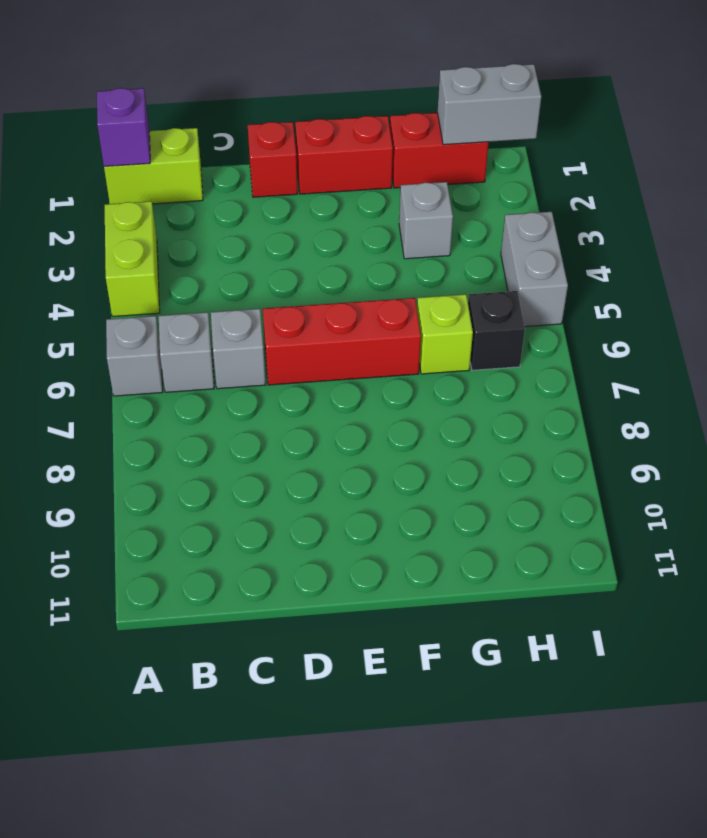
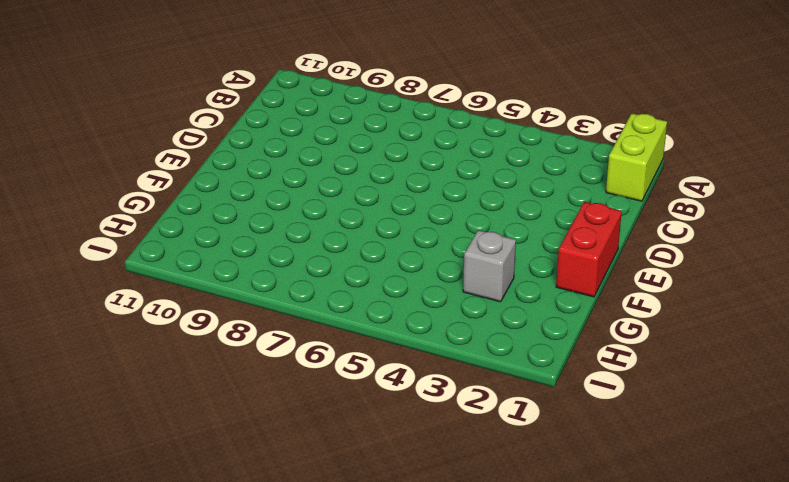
none -> lime 1x2 brick [105,201,160,317]
none -> grey 1x1 brick [106,316,163,396]
none -> grey 1x1 brick [159,312,214,392]

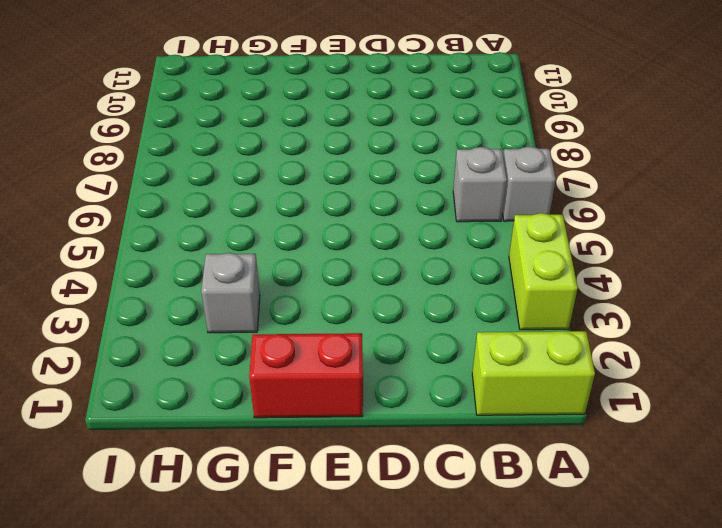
none -> grey 1x1 brick [211,309,266,389]
none -> red 1x1 brick [248,122,298,197]
none -> red 1x3 brick [263,298,421,385]

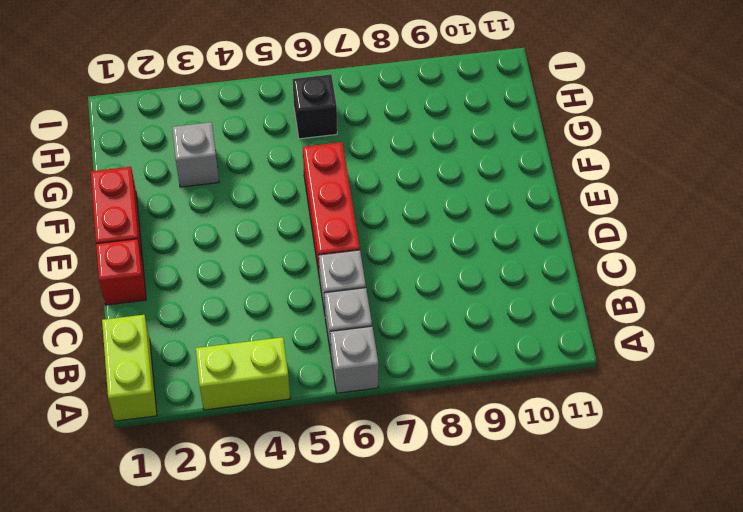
none -> red 1x2 brick [390,113,489,188]
none -> lime 1x1 brick [417,294,473,374]
none -> grey 1x2 brick [501,212,568,327]

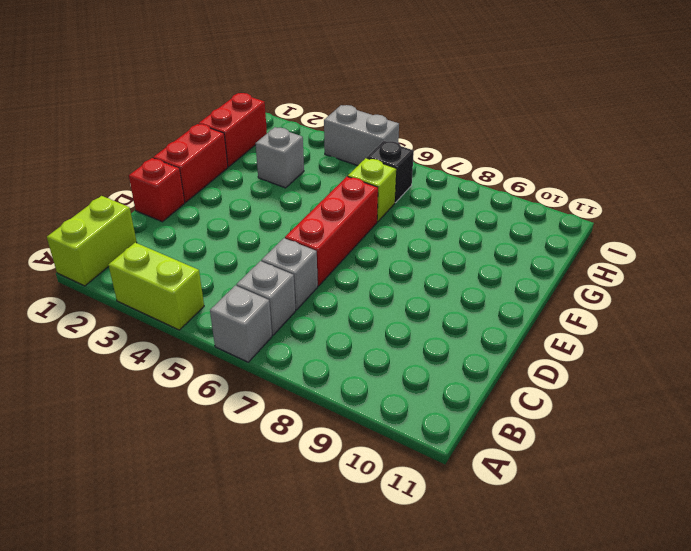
none -> purple 1x1 brick [97,88,150,166]
none -> grey 1x2 brick [438,64,541,145]

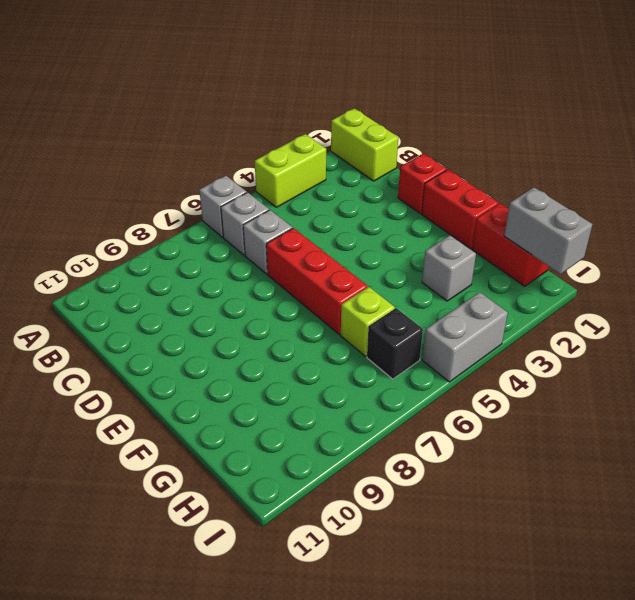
none -> purple 1x1 brick [97,88,150,166]

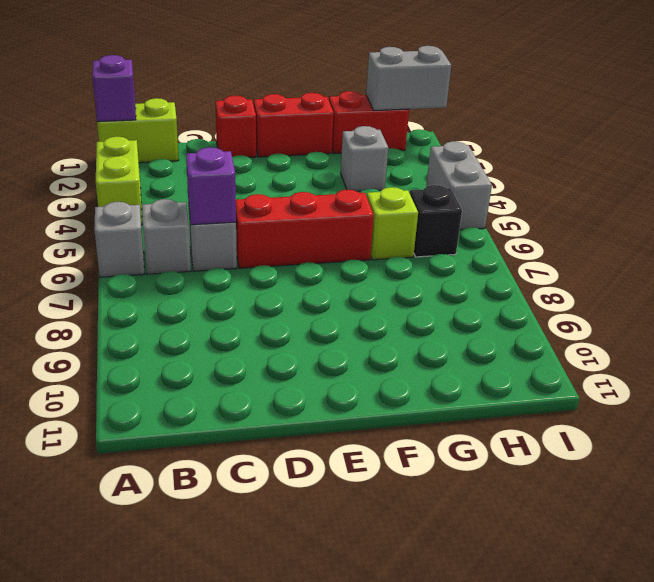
purple 1x1 brick [186,147,236,225] -> none

